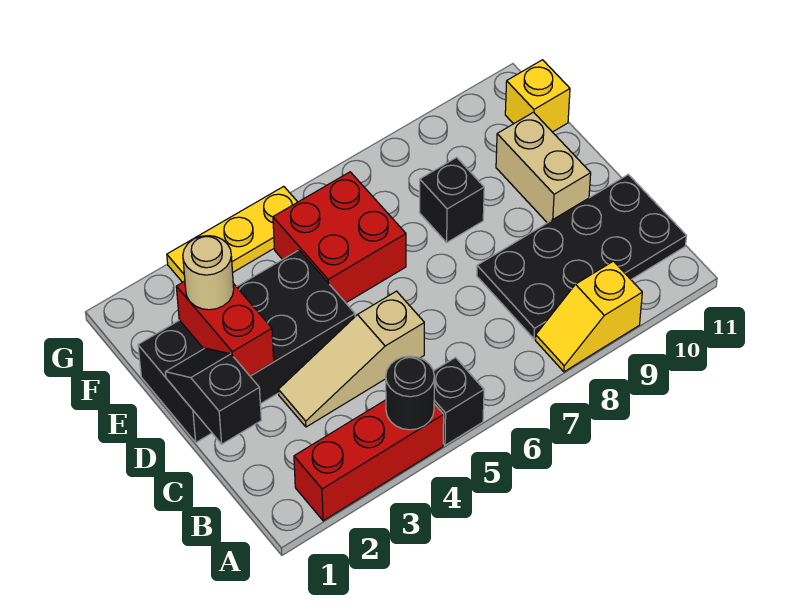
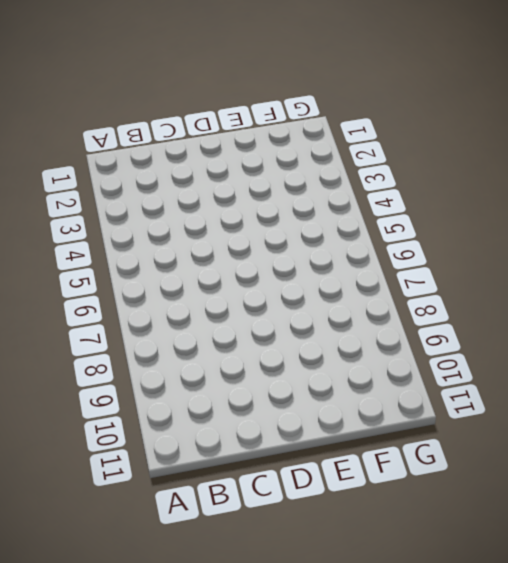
none -> red 1x3 brick [294,400,444,521]
none -> black 1x1 brick [433,358,484,445]
none -> yellow 1x2 slope [535,261,642,372]

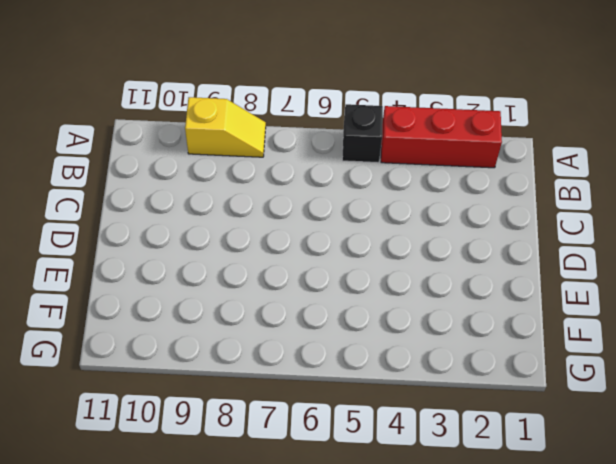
none -> black 2x4 plate [477,175,686,339]
none -> tan 1x3 slope [278,291,424,427]
none -> black 2x4 brick [138,250,355,442]

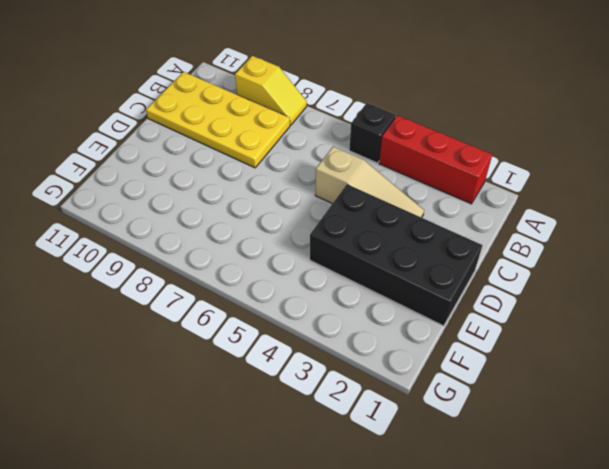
yellow 2x4 plate [146,72,290,168] -> black 2x4 plate [477,175,686,339]
none -> tan 1x2 brick [496,112,591,223]
none -> red 2x2 brick [273,172,406,303]
none -> black 1x1 brick [420,157,484,242]

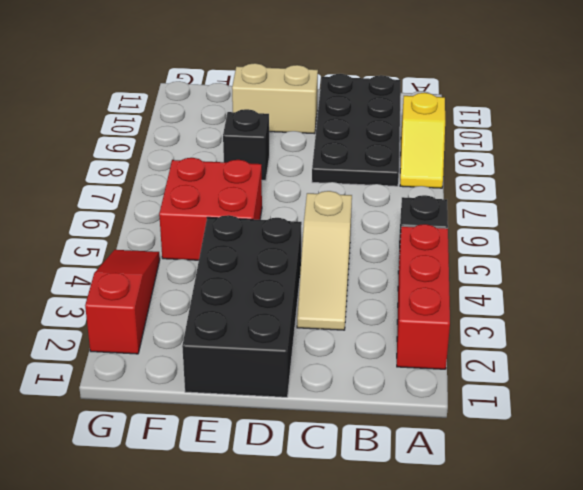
red 1x3 slope [85,250,160,354] -> yellow 1x3 plate [167,186,297,282]
none -> yellow 1x1 brick [505,60,570,132]
none -> black 1x1 round brick [386,356,434,430]
none -> black 1x2 slope [165,348,261,444]

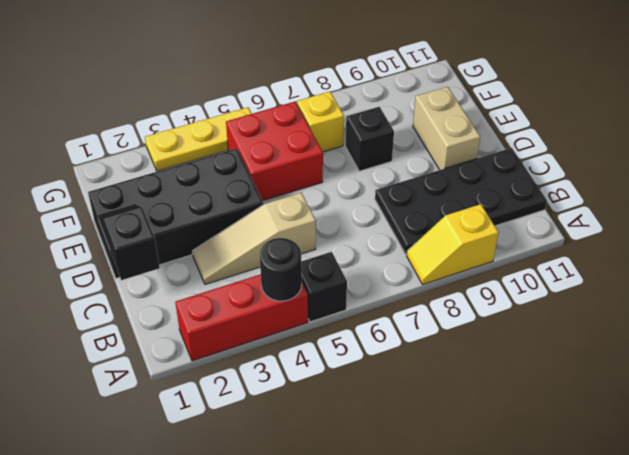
yellow 1x1 brick [297,92,344,152] -> yellow 1x1 brick moved to [505,60,570,132]
none -> red 1x2 brick [176,281,274,376]
none -> tan 1x1 round brick [183,236,234,310]

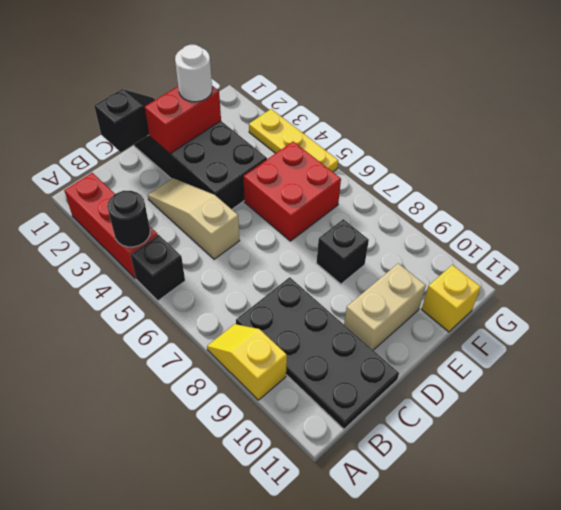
white 1x1 round brick [175,45,212,102] -> tan 1x1 round brick [183,236,234,310]

